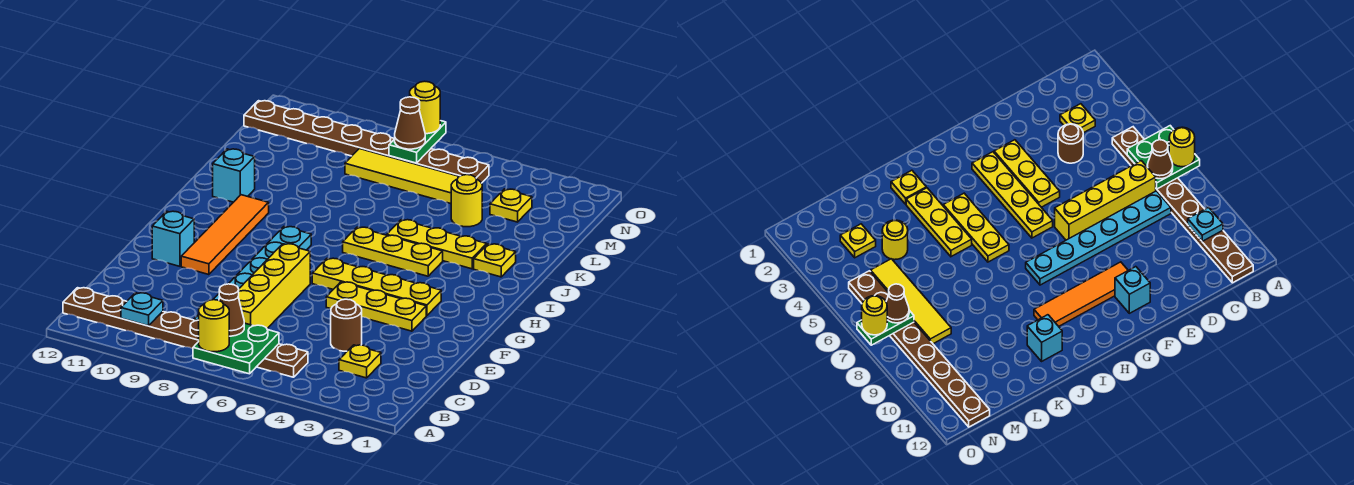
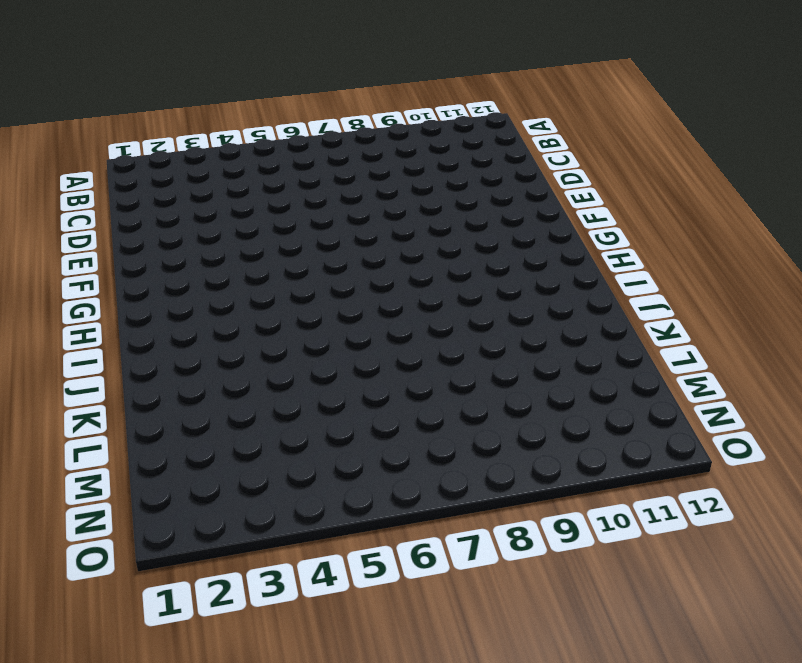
none -> brown 1x8 plate [63,288,308,377]
none -> yellow 1x1 plate [339,345,381,378]
none -> yellow 1x4 brick [238,244,310,328]

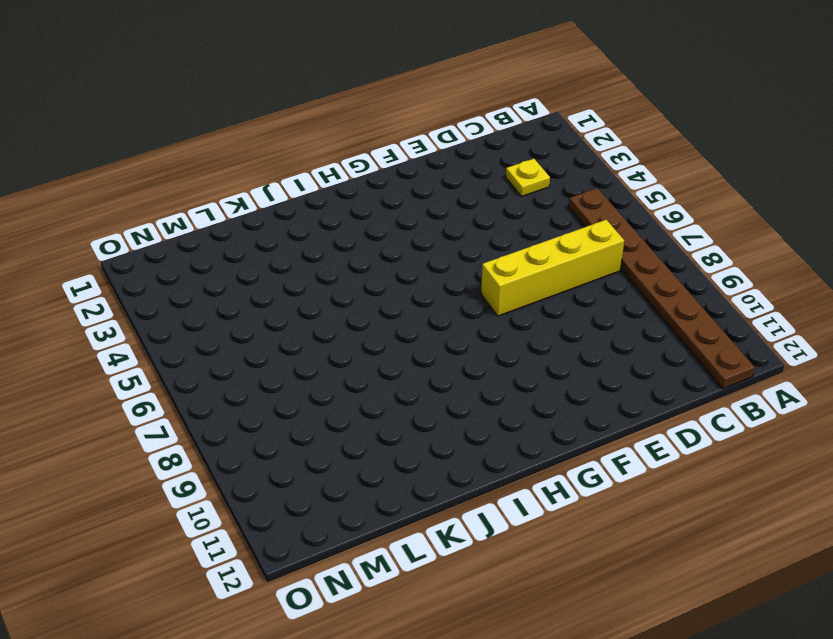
none -> cyan 1x6 plate [194,227,311,321]
none -> brown 1x1 round brick [331,299,362,351]
none -> yellow 1x3 plate [326,282,426,331]

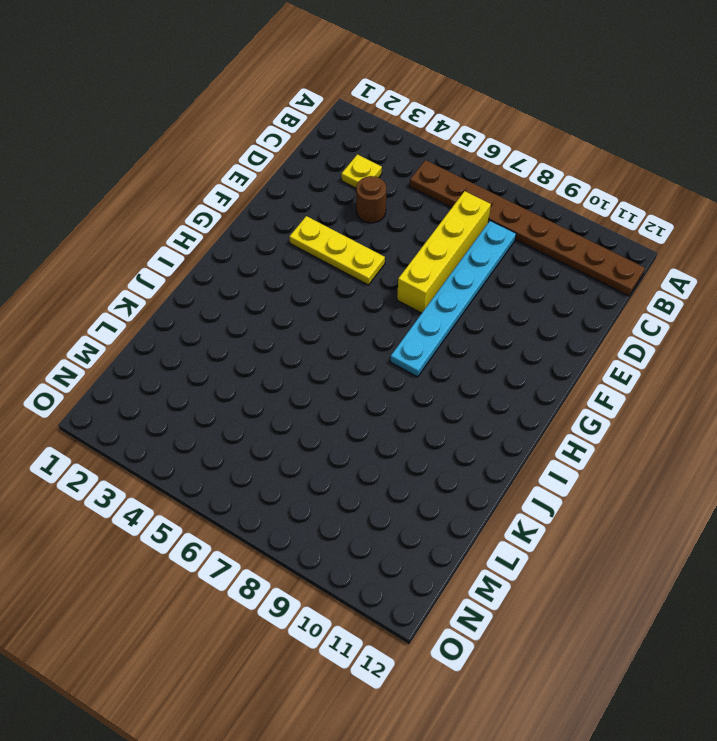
none -> orange 1x4 tile [181,195,269,275]
none -> cyan 1x1 brick [152,211,194,266]
none -> yellow 1x4 plate [312,258,441,316]

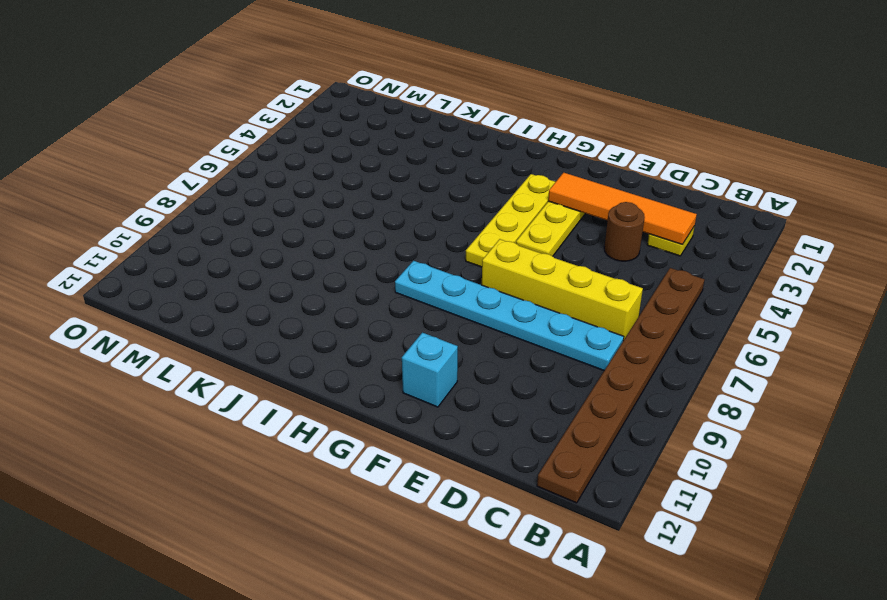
orange 1x4 tile [548,173,697,244] -> orange 1x4 tile moved to [181,195,269,275]
none -> yellow 1x3 plate [343,227,443,276]
none -> yellow 1x1 plate [474,244,516,277]
none -> yellow 1x3 plate [387,220,487,269]

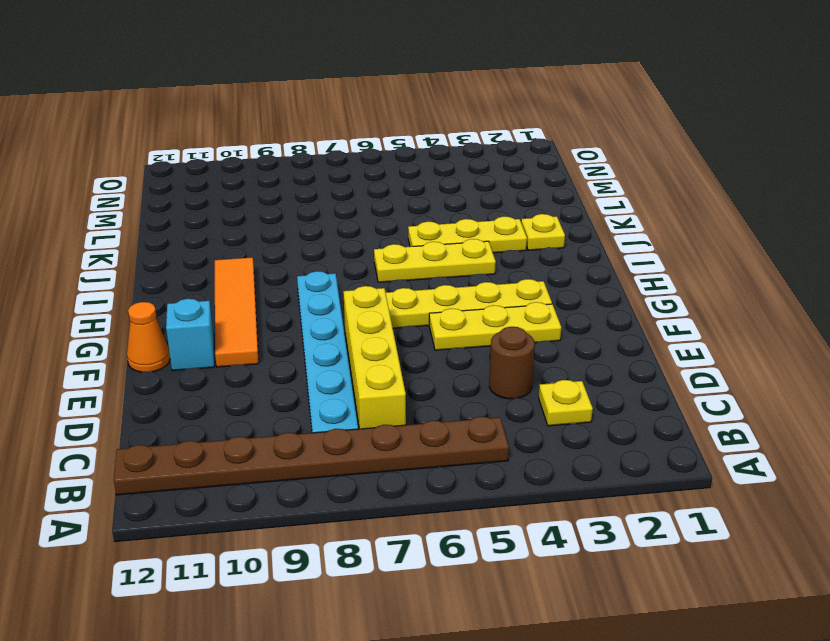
orange 1x1 cone [127,302,170,372] -> none
none -> cyan 1x1 brick [213,149,255,202]
none -> yellow 1x1 round brick [451,175,482,227]
none -> yellow 1x1 plate [490,189,532,222]

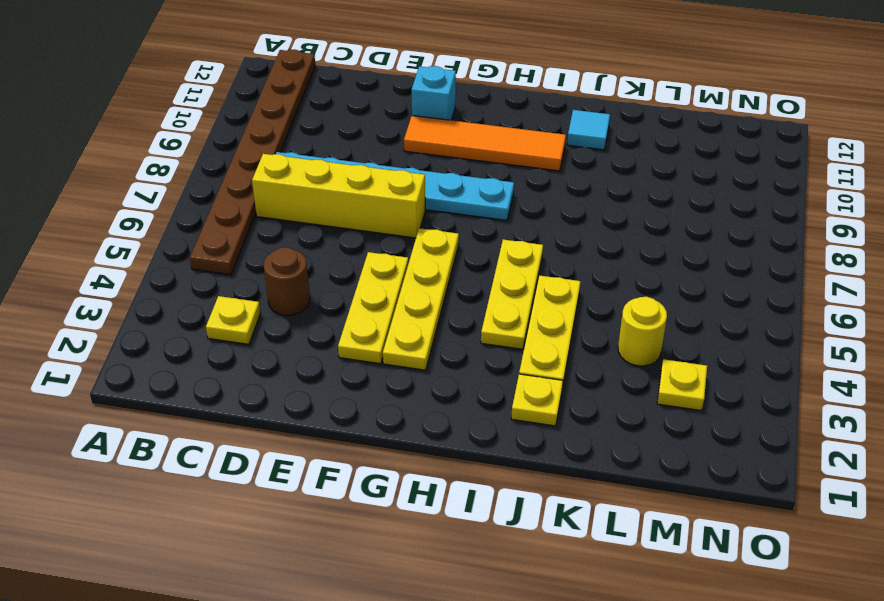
cyan 1x1 tile [567,110,610,150] -> cyan 1x1 brick [213,149,255,202]
none -> yellow 1x4 tile [345,149,459,204]
none -> brown 1x8 plate [244,101,489,183]
none -> green 2x2 plate [193,323,279,374]

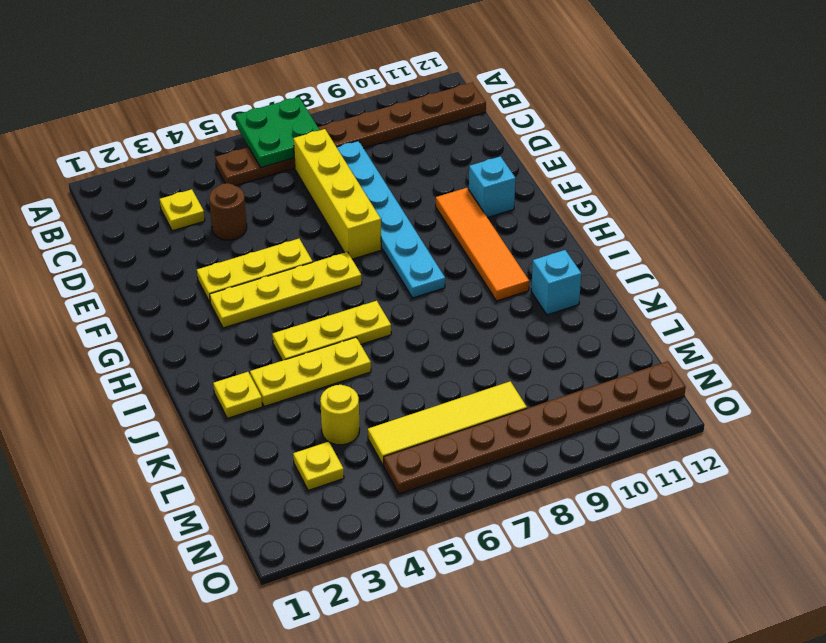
none -> cyan 1x1 plate [121,293,163,326]
none -> green 1x2 plate [389,121,446,163]
none -> yellow 1x1 round brick [199,300,229,352]

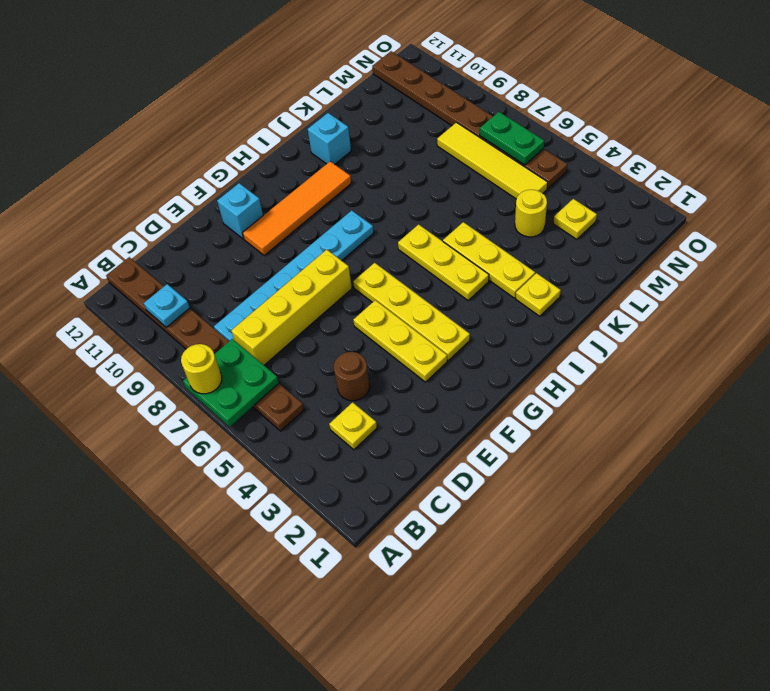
green 1x2 plate [480,112,544,165] -> green 1x2 plate turned to [389,121,446,163]
none -> brown 1x1 cone [219,284,244,336]
none -> brown 1x1 cone [395,97,425,149]
none -> yellow 1x1 round brick [410,81,440,134]

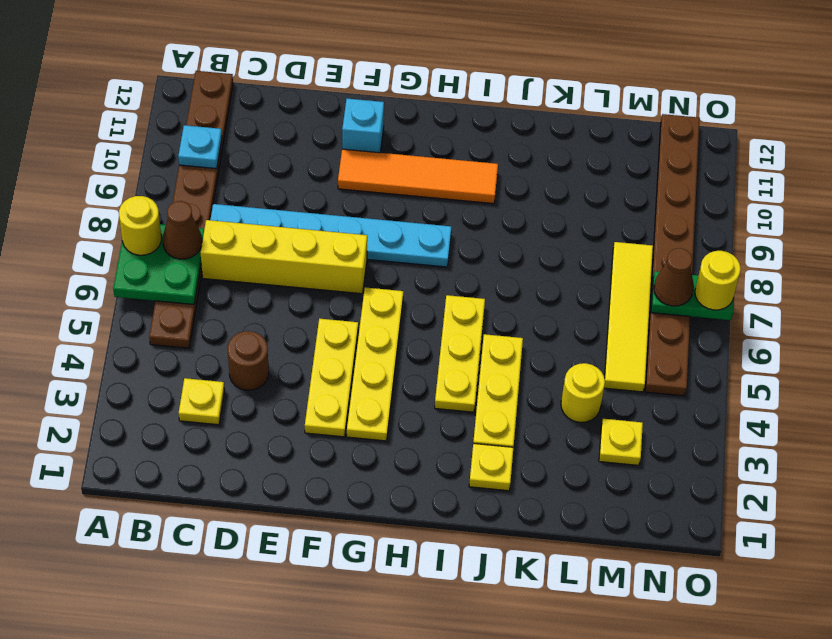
none -> cyan 1x1 brick [213,149,255,202]

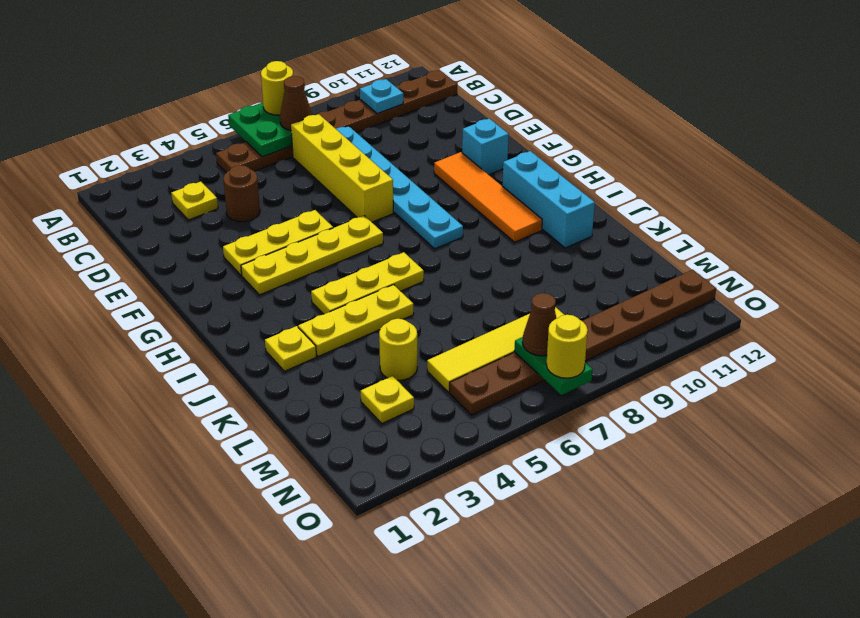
cyan 1x3 brick [503,151,595,248] -> cyan 1x1 brick [213,149,255,202]

